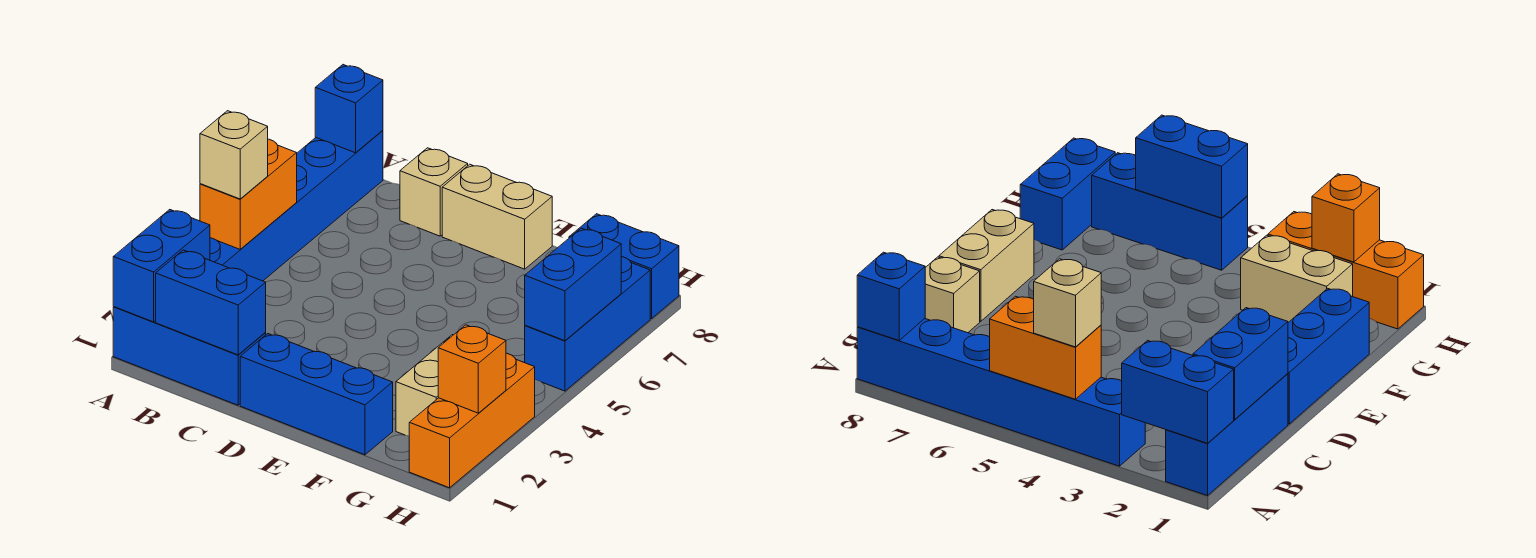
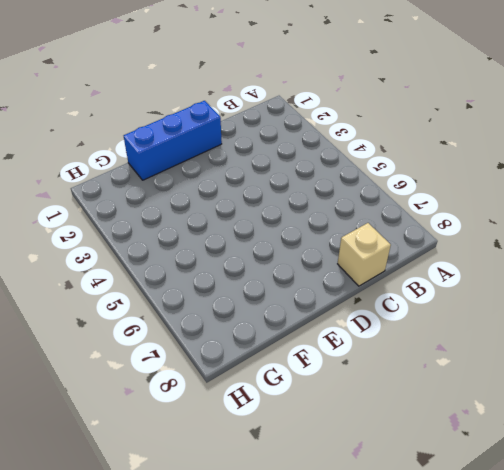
none -> blue 1x3 brick [113,307,266,405]
none -> blue 1x6 brick [210,130,383,281]
none -> tan 1x2 brick [442,164,552,269]

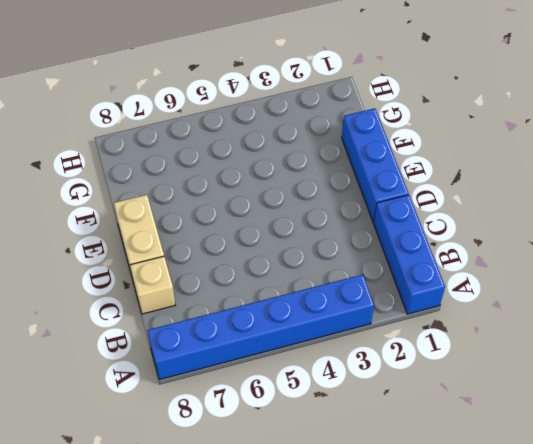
none -> tan 1x2 brick [396,335,453,436]
none -> blue 1x2 brick [569,214,679,319]
none -> orange 1x3 brick [409,353,535,488]

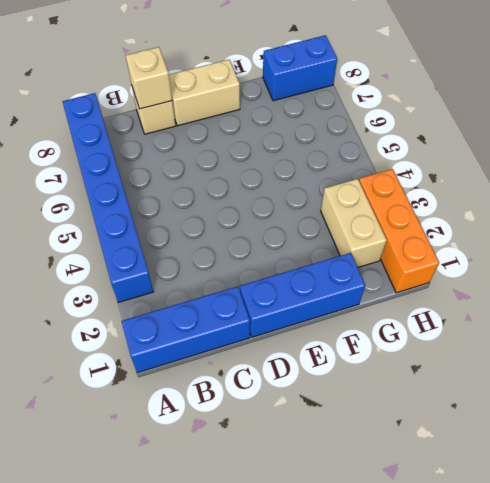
tan 1x1 brick [125,47,172,109] -> tan 1x1 brick moved to [200,111,268,199]
none -> blue 1x3 brick [525,257,650,391]
none -> blue 1x2 brick [113,210,210,322]
none -> orange 1x2 brick [200,139,297,249]

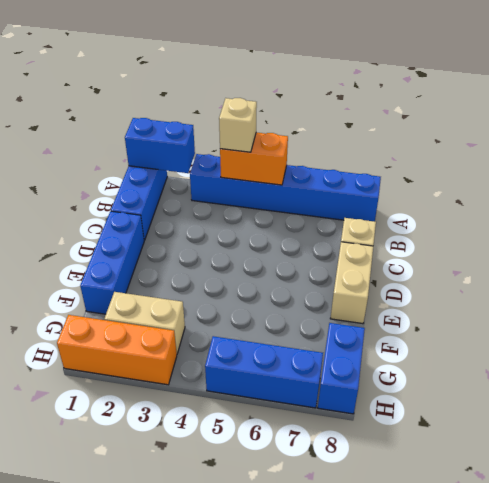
none -> blue 1x1 brick [315,65,383,153]
none -> blue 1x2 brick [156,250,266,355]
none -> orange 1x1 brick [438,325,506,413]

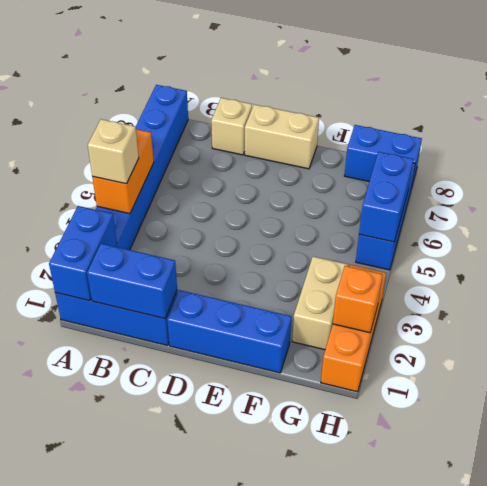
none -> blue 1x1 brick [315,65,383,153]

